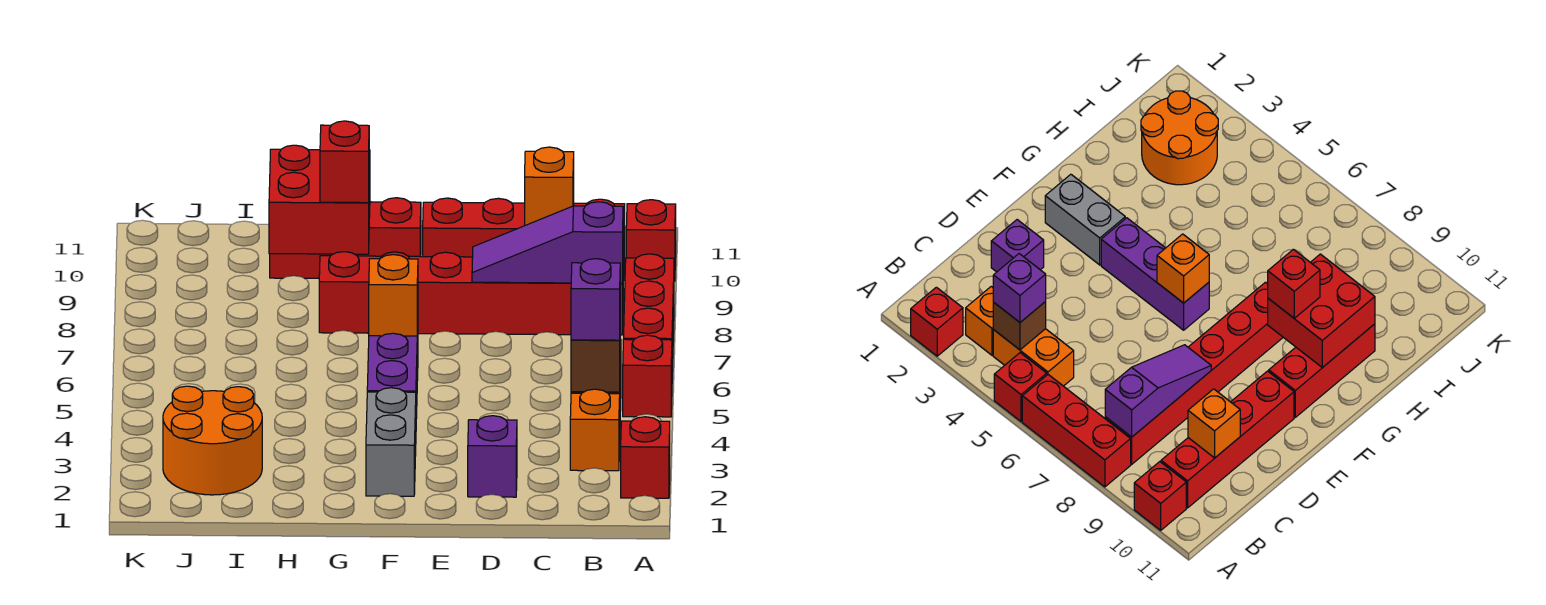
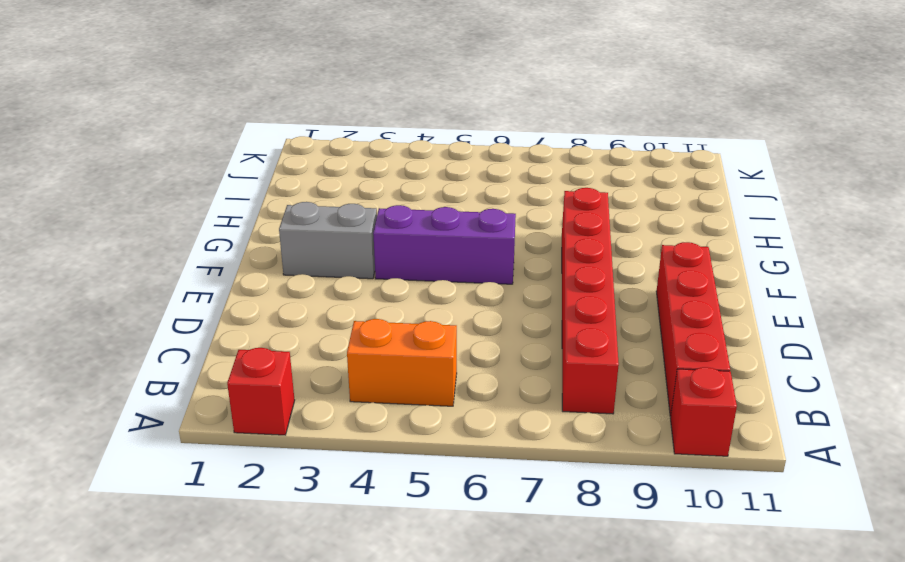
none -> red 1x1 brick [623,335,672,417]
none -> red 1x3 brick [624,254,674,371]
none -> orange 1x1 brick [570,389,620,471]

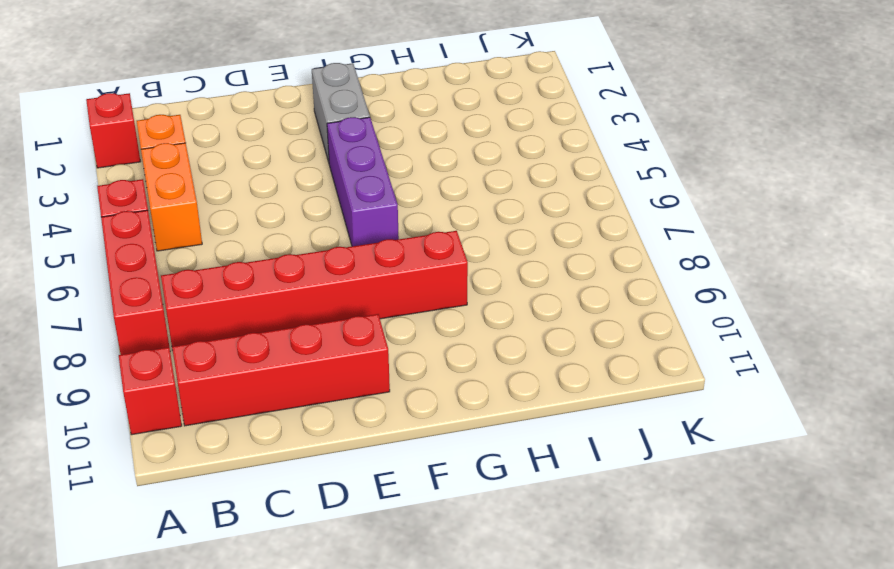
none -> purple 1x1 brick [468,416,517,497]
none -> red 1x3 brick [270,198,421,278]
none -> orange 2x2 round brick [163,386,262,495]

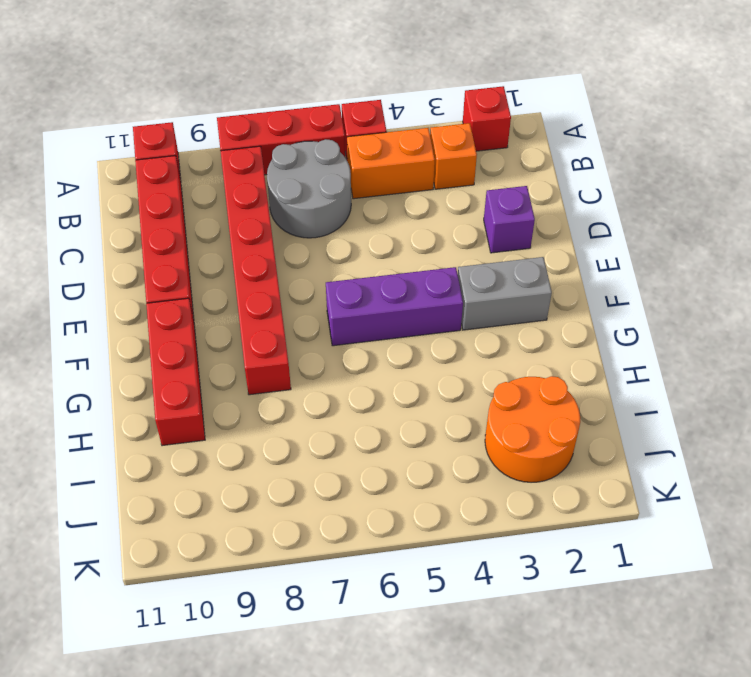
grey 2x2 round brick [267,139,351,238] -> none
none -> brown 1x1 brick [571,340,620,392]
none -> purple 1x3 slope [472,202,623,283]
none -> orange 1x1 brick [525,147,574,225]

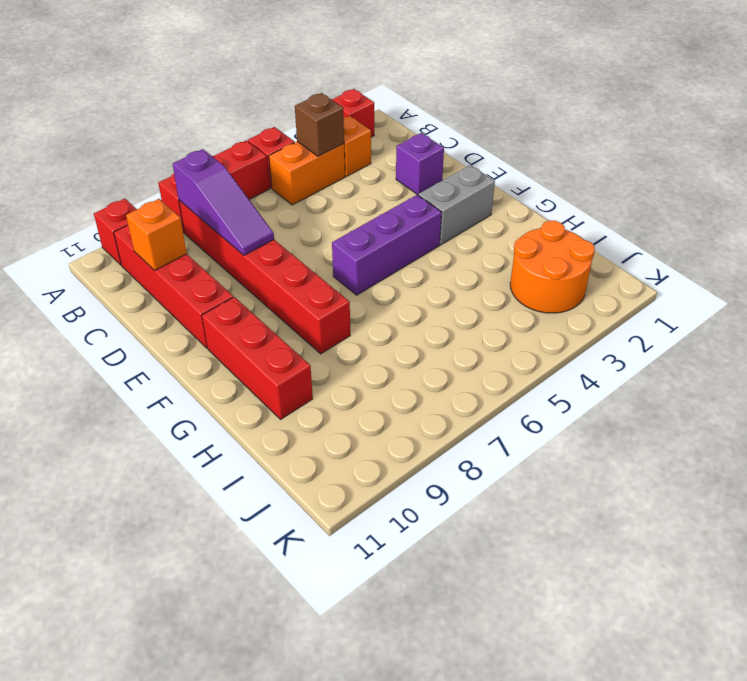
none -> orange 1x1 brick [369,255,418,336]
none -> red 2x2 brick [269,145,370,254]
none -> purple 1x1 brick [571,259,620,340]

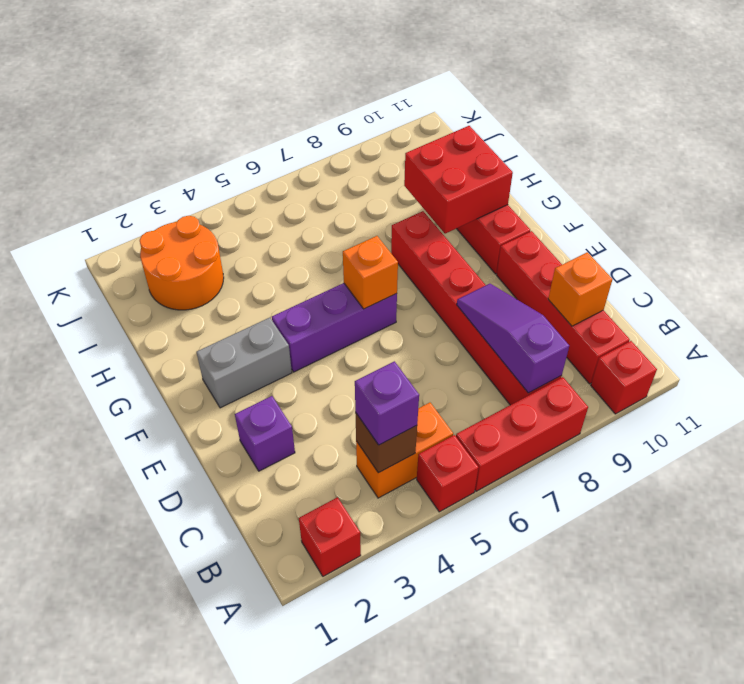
none -> orange 1x1 brick [570,389,620,471]
none -> red 1x1 brick [320,121,369,203]

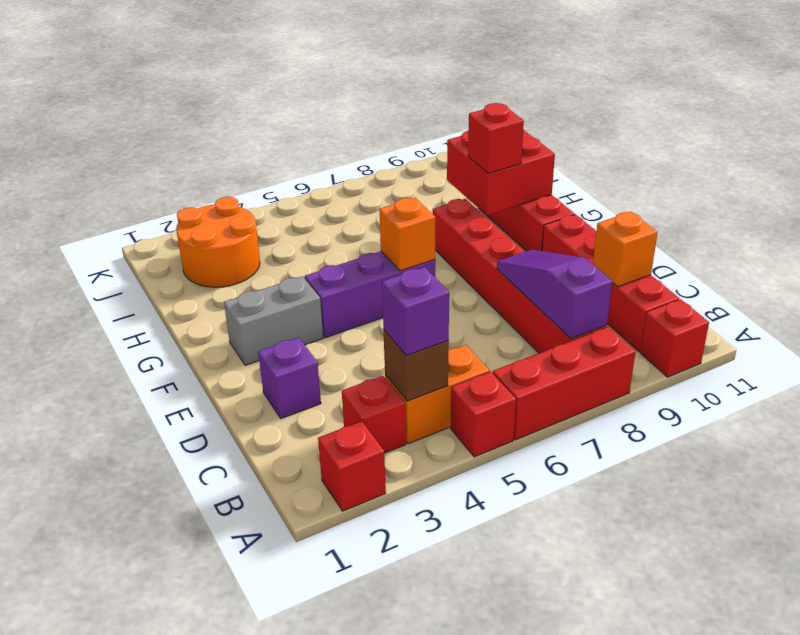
red 1x1 brick [342,375,406,453] -> orange 1x1 brick [570,389,620,471]

